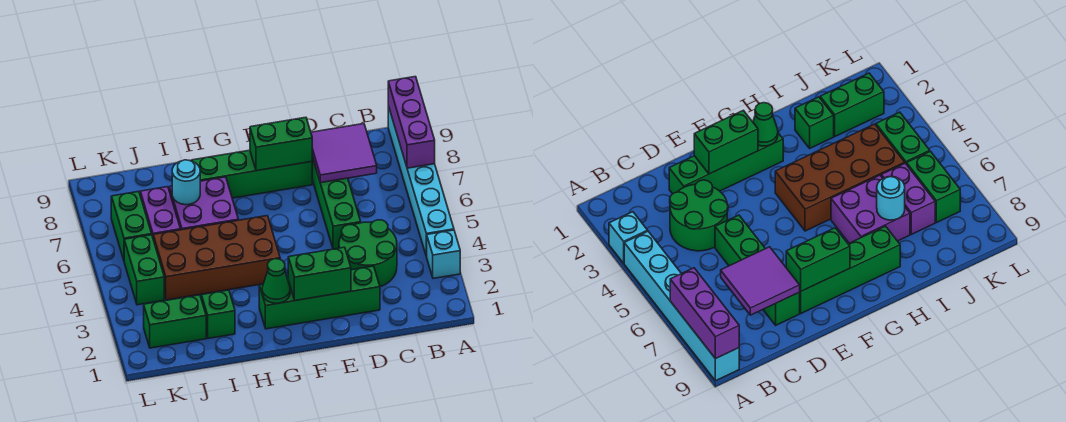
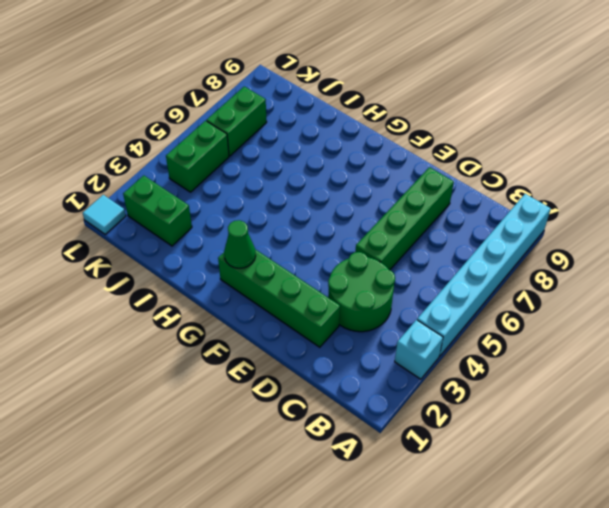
cyan 1x1 tile [83,195,126,234] -> none
none -> green 1x4 brick [192,150,312,198]
none -> brown 2x4 brick [153,216,280,300]
none -> purple 2x2 brick [169,177,238,230]

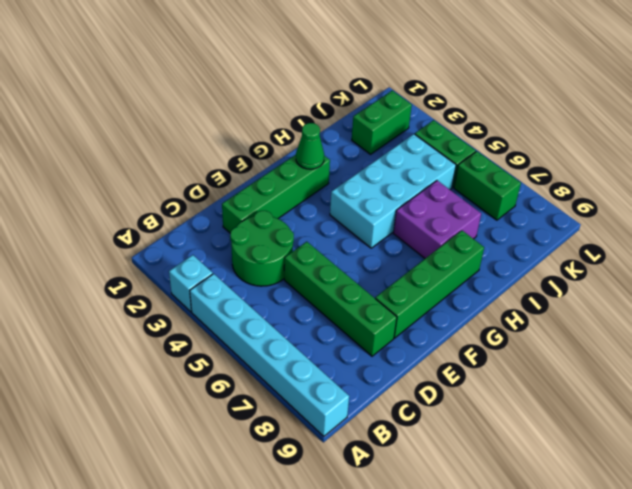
cyan 2x4 brick [330,134,456,248] -> brown 2x4 brick [153,216,280,300]
none -> green 1x1 brick [201,290,235,338]
none -> purple 1x2 brick [140,187,181,237]
none -> purple 1x3 brick [388,77,435,168]

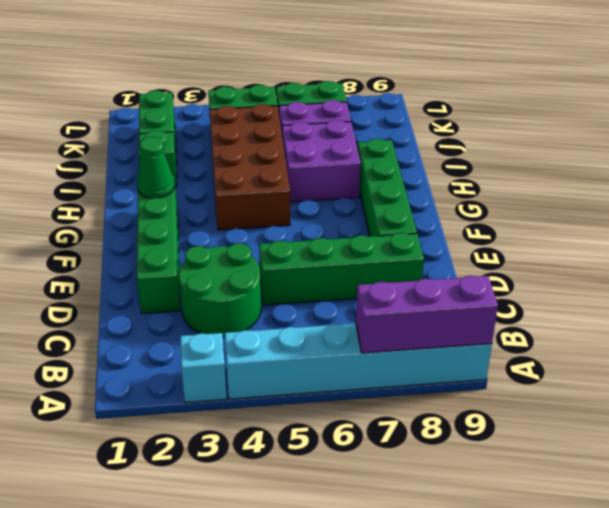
none -> purple 2x2 tile [311,124,377,183]
none -> green 1x2 brick [288,247,351,301]
none -> green 1x2 brick [250,117,312,171]

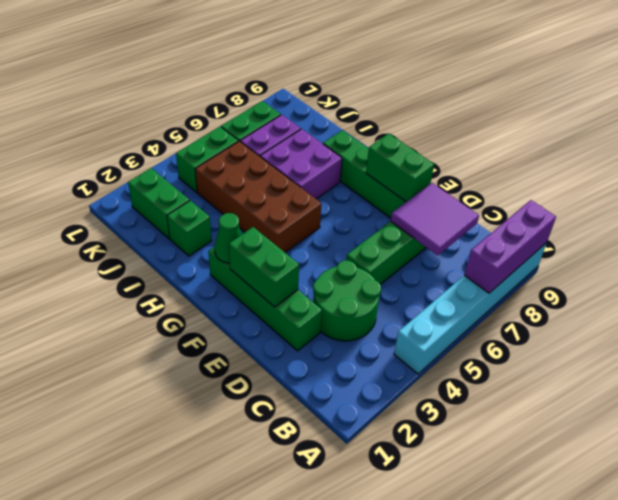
none -> cyan 1x1 brick [427,230,460,278]
none -> cyan 1x1 round brick [172,160,200,205]

